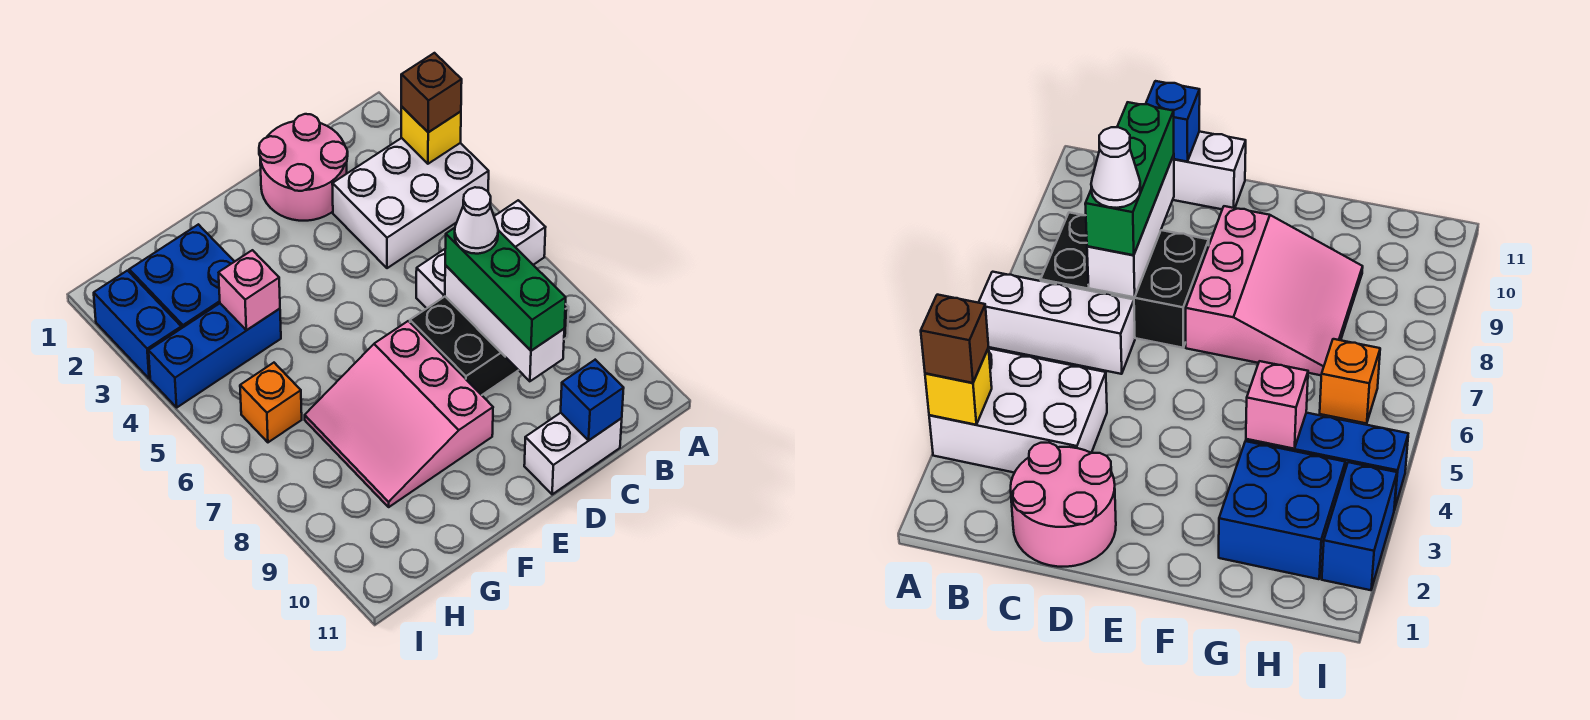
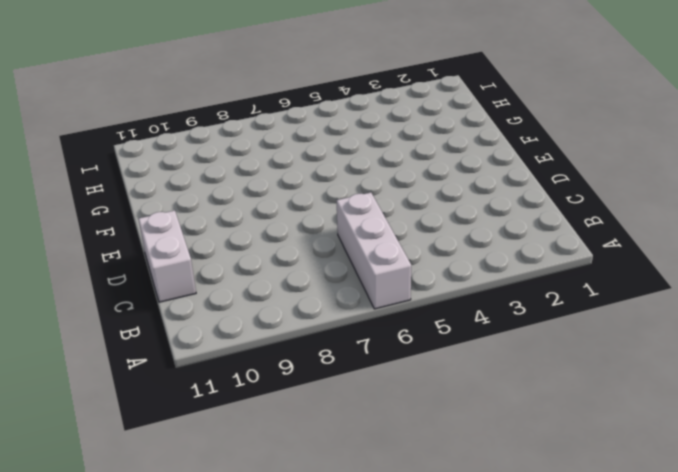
none -> white 2x3 brick [332,138,489,268]
none -> black 2x3 brick [410,297,569,395]
none -> pink 2x2 round brick [259,114,348,221]

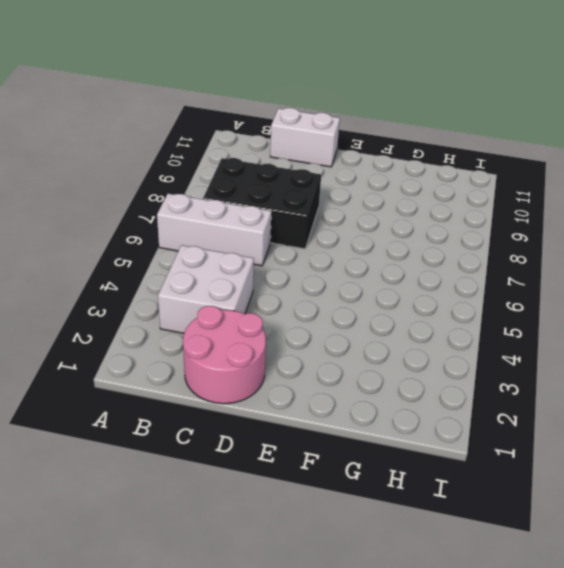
white 2x2 brick [158,245,254,333] -> white 2x3 brick [332,138,489,268]
none -> pink 3x3 slope [305,321,493,507]
none -> blue 2x2 brick [129,224,235,328]
none -> blue 1x3 brick [149,304,281,407]

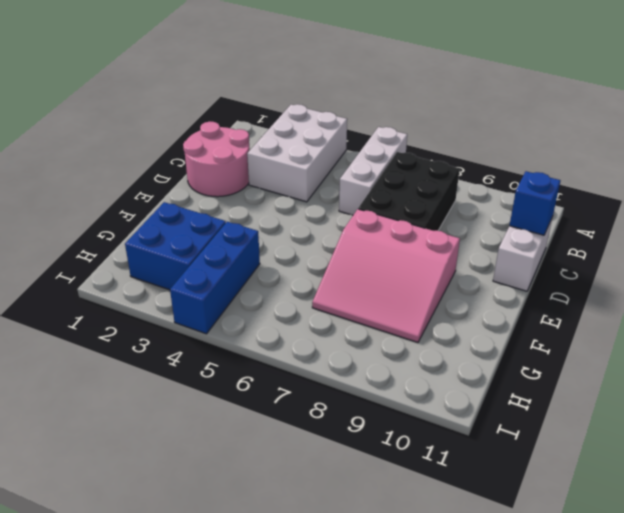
none -> orange 1x1 brick [240,363,302,442]
none -> blue 1x2 brick [94,271,181,379]
none -> yellow 1x1 brick [401,107,461,164]

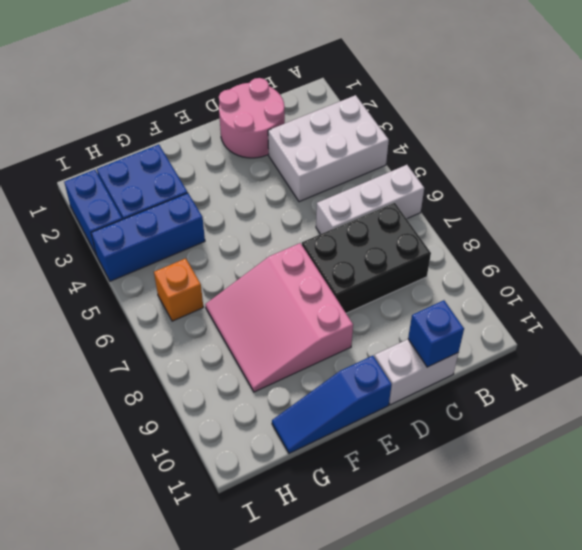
blue 1x3 slope [272,356,392,453] -> none
none -> yellow 1x1 brick [401,107,461,164]
none -> white 1x3 brick [445,265,564,381]
none -> pink 1x1 brick [219,250,280,330]

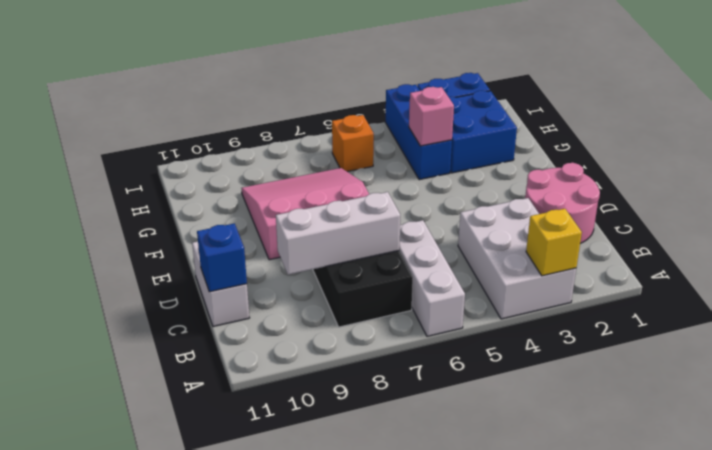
none -> brown 1x1 brick [401,53,462,132]
none -> green 1x3 brick [445,228,566,351]
none -> white 1x1 cone [455,187,498,254]

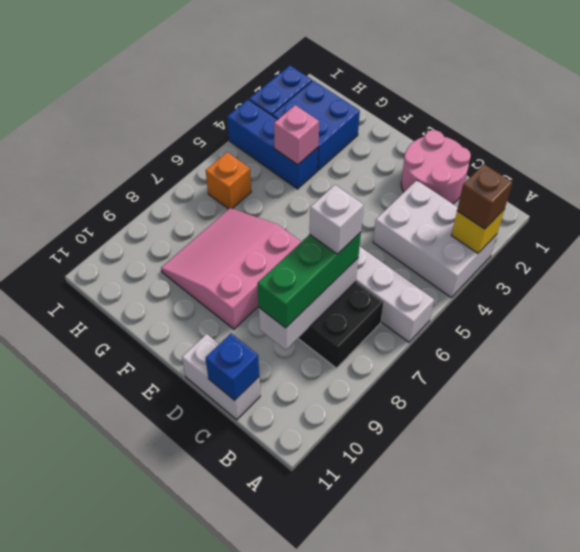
white 1x1 brick [310,185,364,254] -> white 1x1 cone [455,187,498,254]

